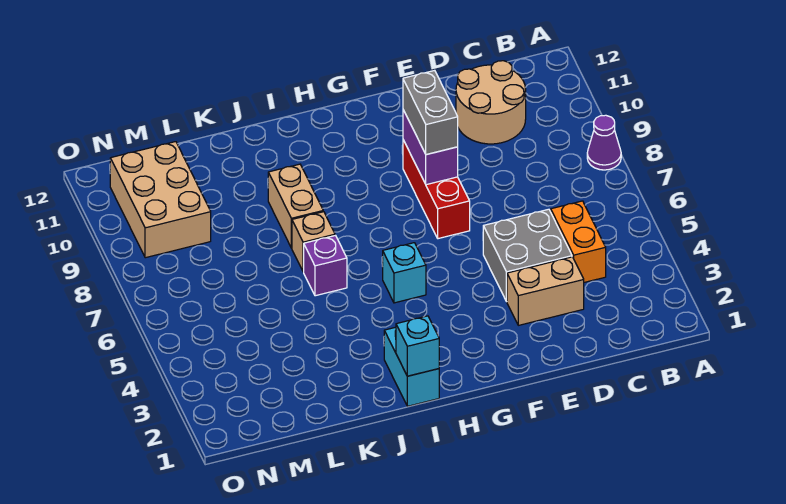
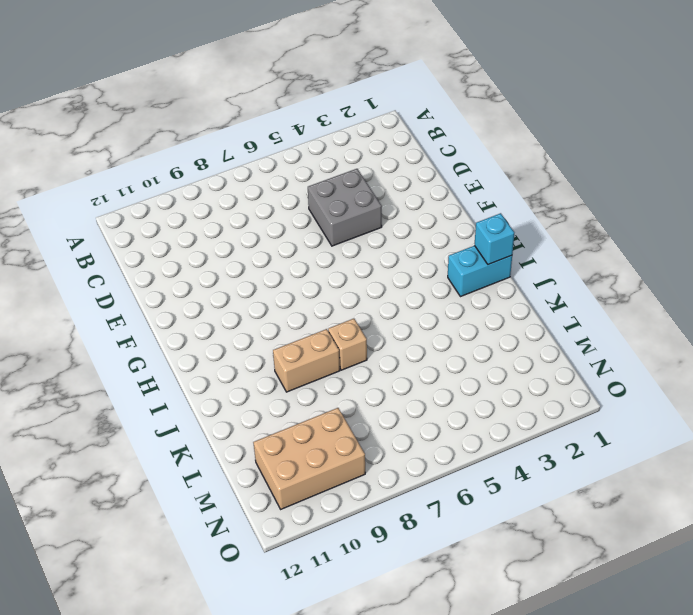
none -> purple 1x1 cone [587,115,621,170]
none -> orange 1x2 brick [551,201,606,282]
none -> tan 2x2 round brick [456,61,526,144]

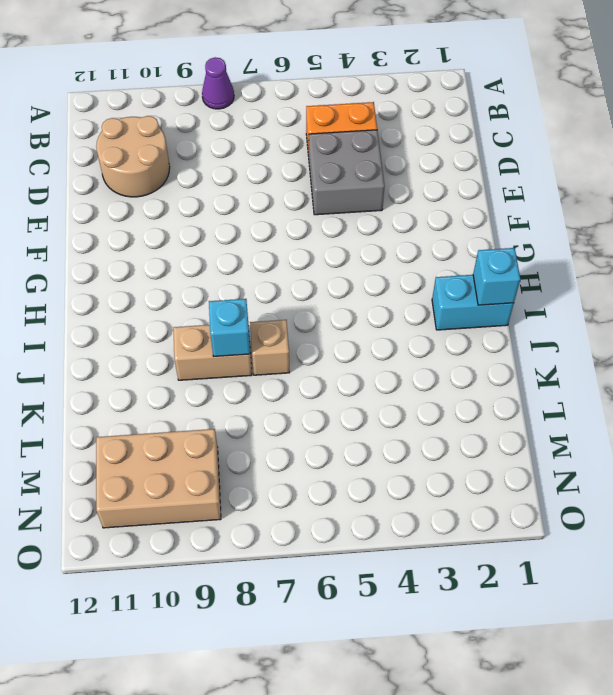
cyan 1x1 brick [209,299,250,357] -> cyan 1x1 brick moved to [383,243,426,303]
none -> tan 1x2 brick [507,257,584,325]
none -> red 1x3 brick [403,140,470,239]
none -> purple 1x1 brick [304,236,347,296]

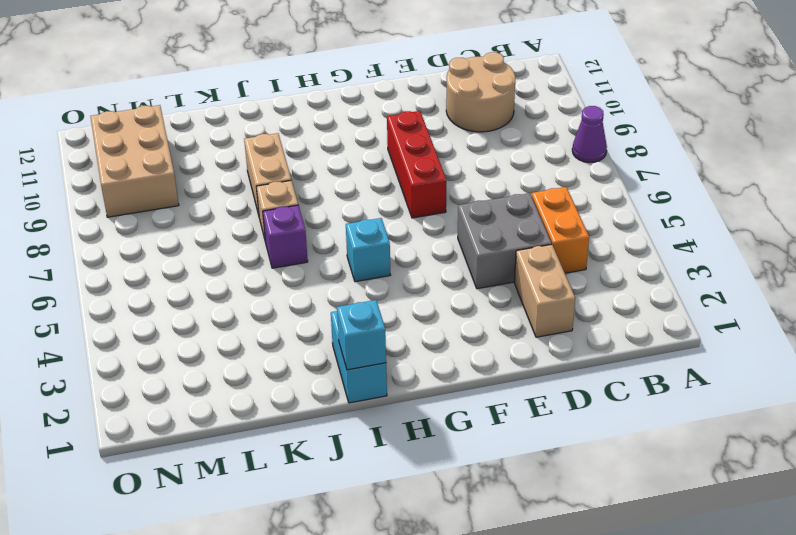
tan 1x2 brick [514,244,575,337] -> tan 1x2 brick turned to [507,257,584,325]
none -> purple 1x2 brick [403,110,458,185]
none -> grey 1x2 brick [403,70,458,155]

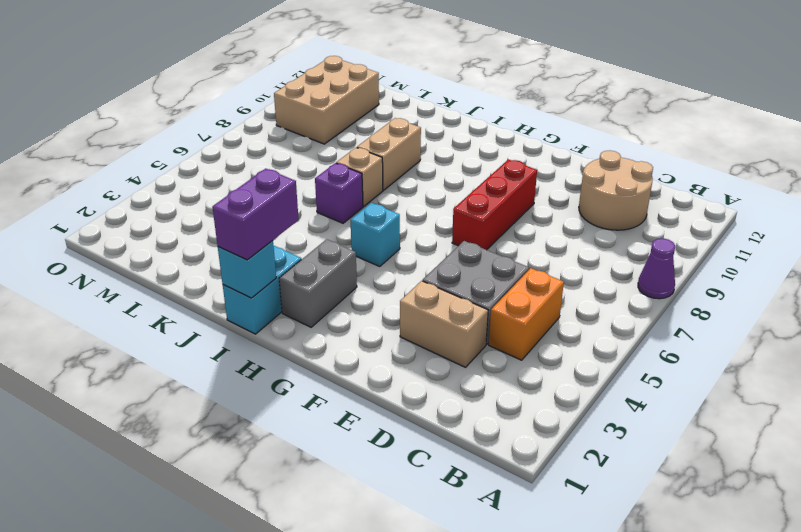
grey 1x2 brick [279,239,357,327] -> grey 1x2 brick moved to [403,70,458,155]
purple 1x2 brick [212,169,299,260] -> purple 1x2 brick moved to [403,110,458,185]

